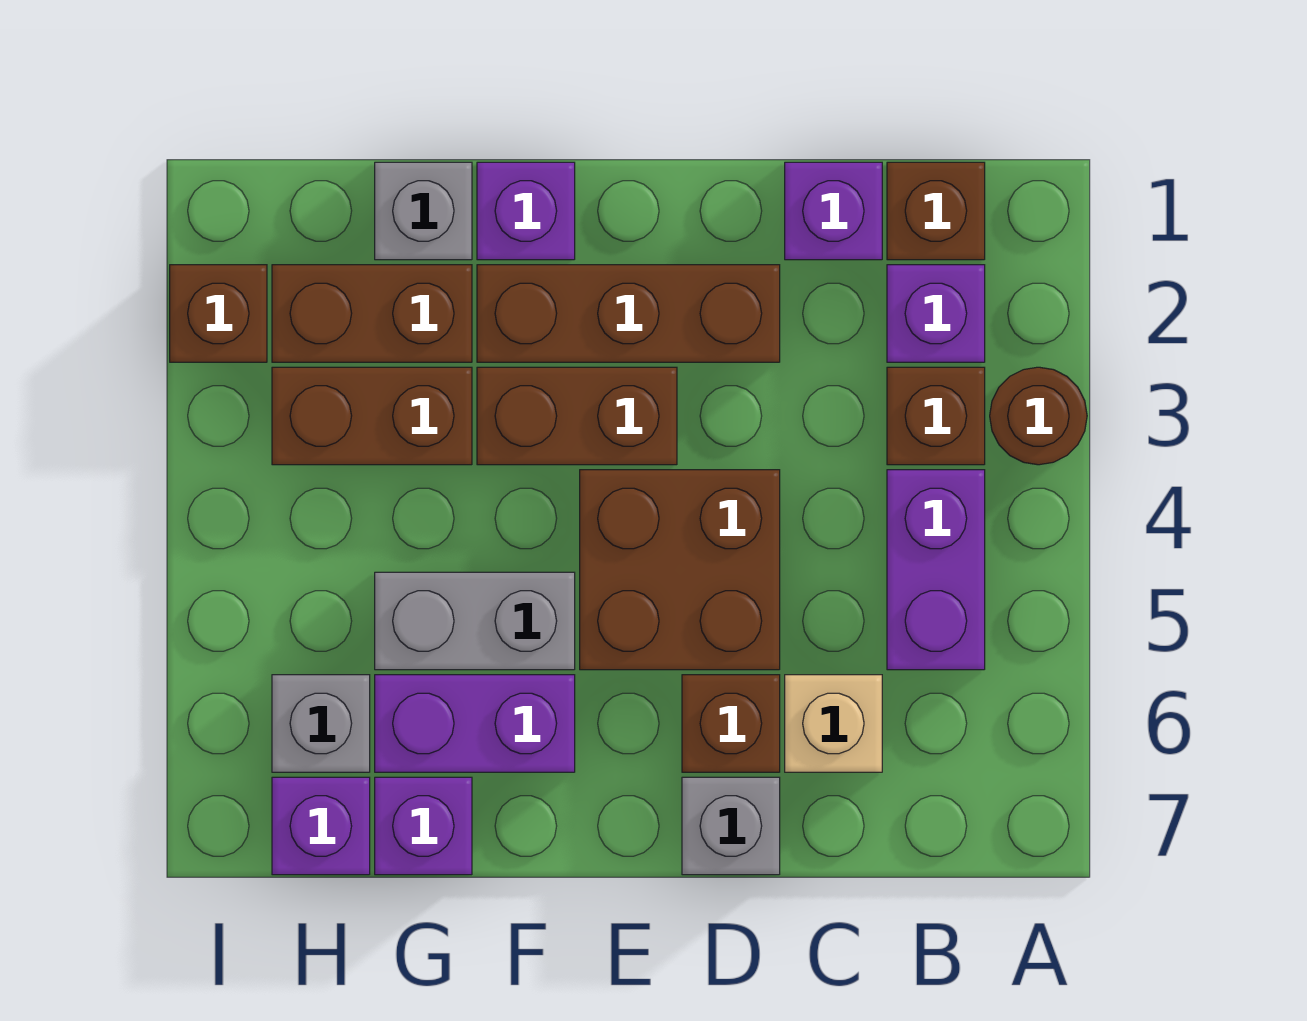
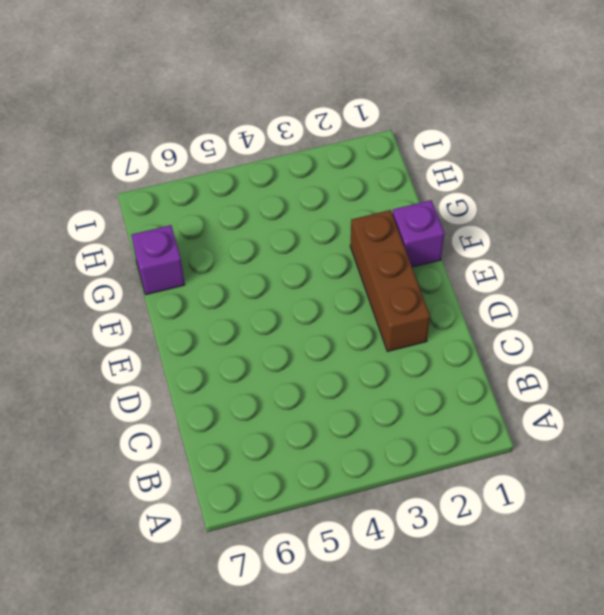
none -> brown 1x1 round brick [990,367,1087,465]
none -> brown 1x1 brick [887,162,985,260]
none -> purple 1x1 brick [887,265,985,362]

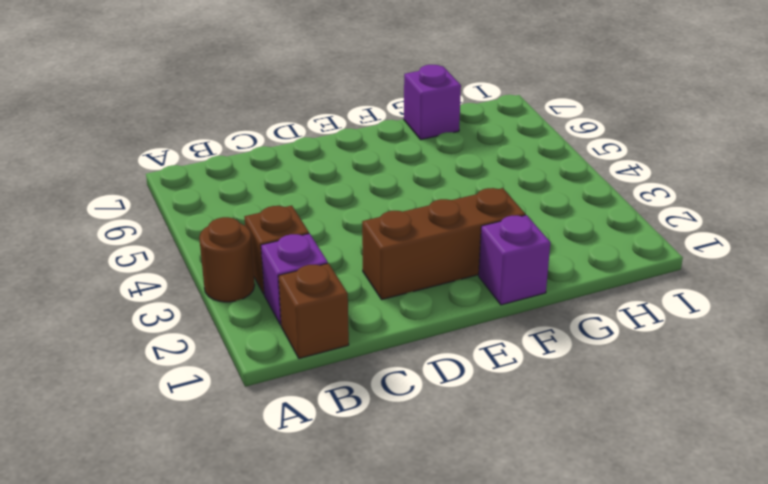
none -> purple 1x2 brick [887,470,985,670]
none -> purple 1x1 brick [785,162,882,260]
none -> tan 1x1 brick [785,675,882,772]

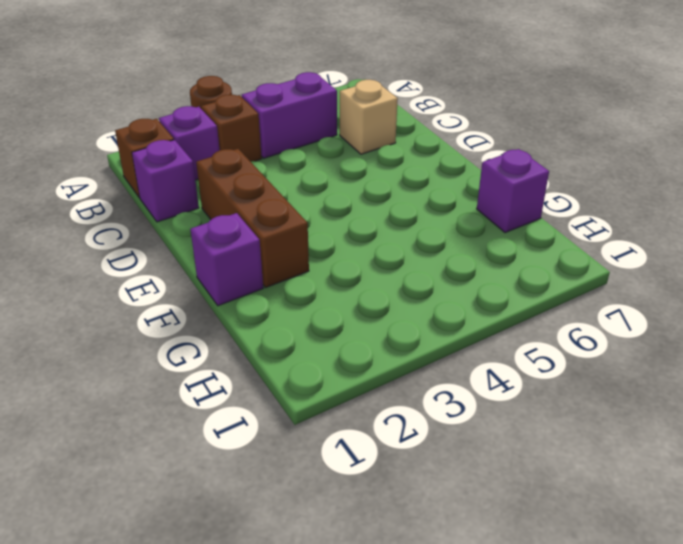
none -> brown 2x2 brick [580,470,780,670]
none -> brown 1x1 brick [682,675,780,772]
none -> grey 1x1 brick [682,777,780,875]

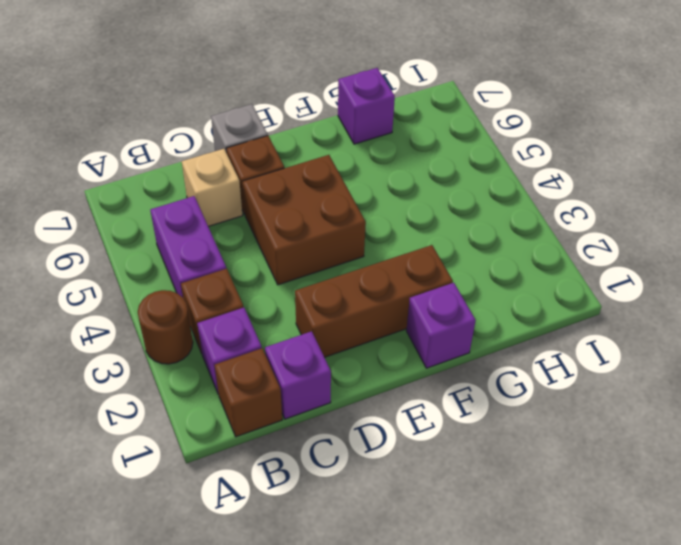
none -> brown 1x2 brick [477,367,677,465]
none -> grey 1x2 brick [375,572,575,670]
none -> purple 1x2 brick [375,675,575,772]

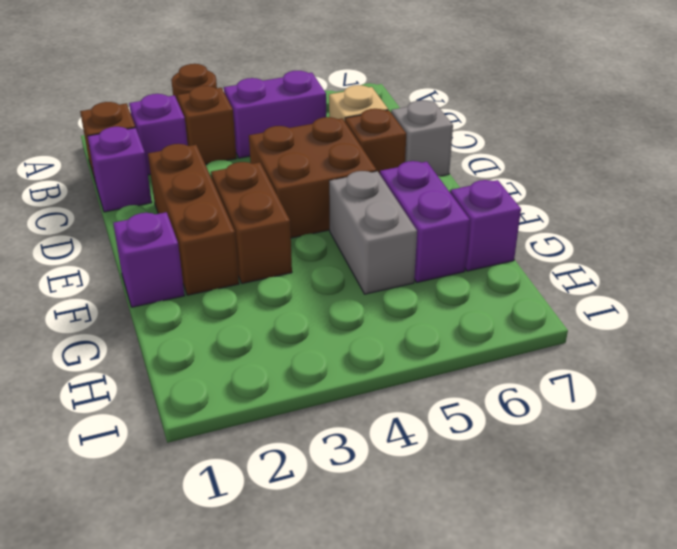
none -> grey 1x1 brick [375,162,472,260]
none -> brown 1x2 brick [272,265,472,362]
none -> brown 1x2 brick [272,367,472,465]

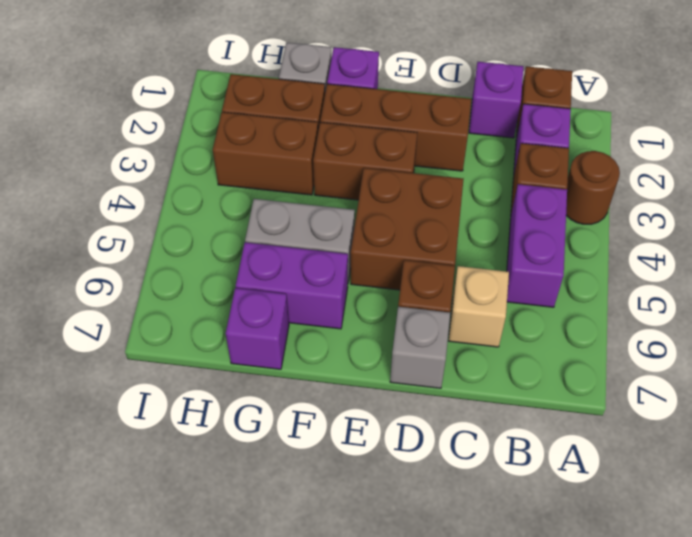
none -> grey 1x1 brick [272,675,370,772]
none -> purple 1x1 brick [272,777,370,875]
none -> brown 1x1 brick [170,265,267,362]

